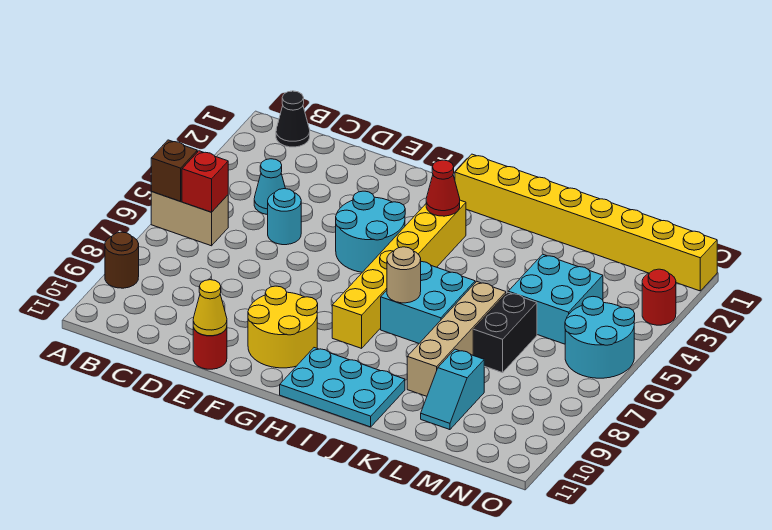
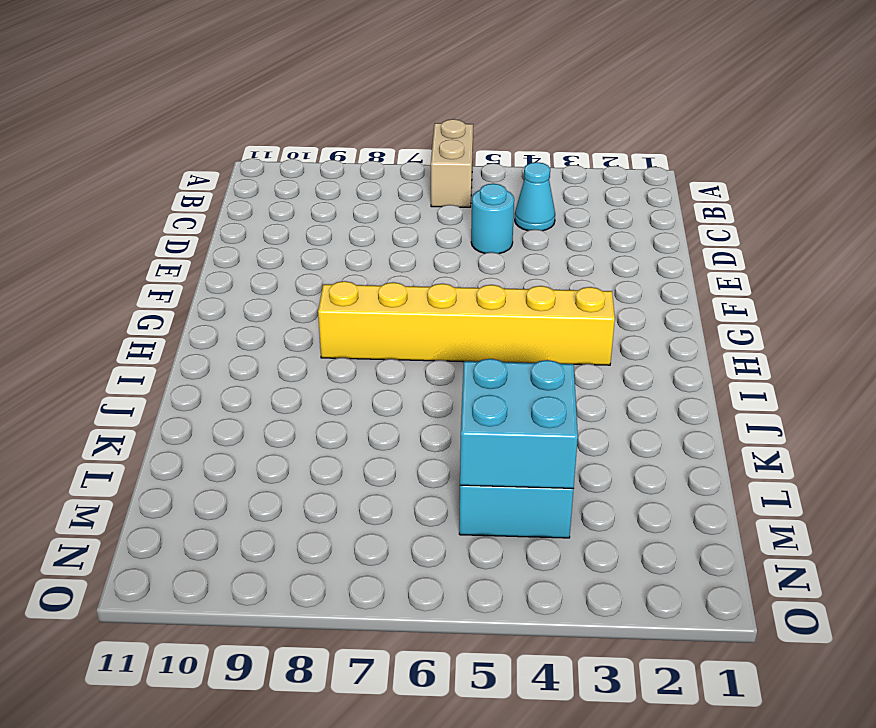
cyan 2x2 brick [460,359,578,488] -> cyan 2x2 brick moved to [381,262,475,343]
none -> brown 1x1 round brick [105,232,139,288]
none -> black 1x1 cone [276,91,310,147]
none -> red 1x1 round brick [193,328,227,369]

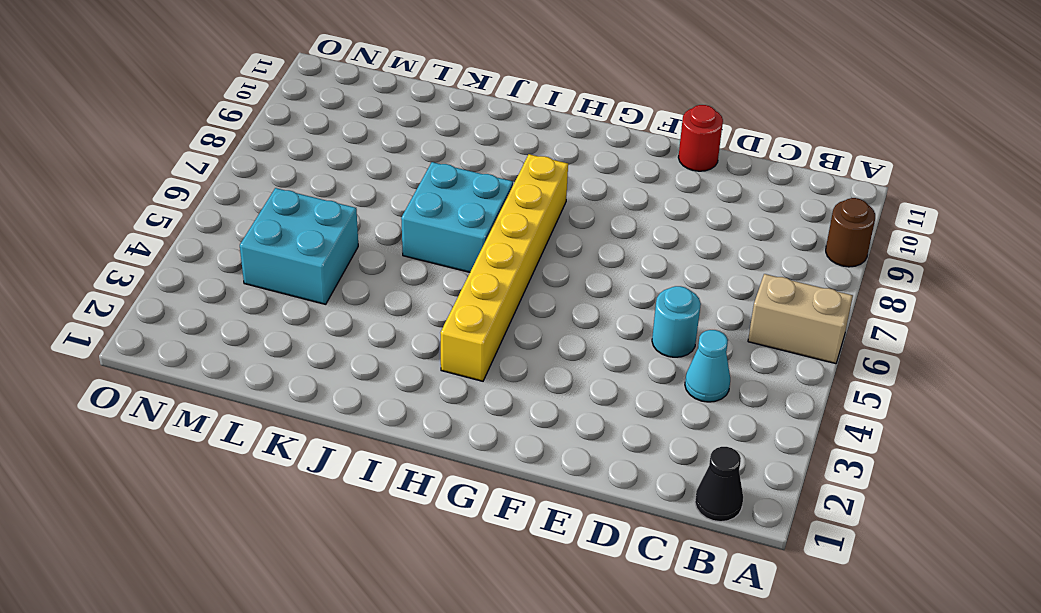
none -> cyan 2x2 round brick [336,191,405,272]
none -> yellow 2x2 round brick [248,286,318,368]
none -> yellow 1x8 brick [455,154,717,291]

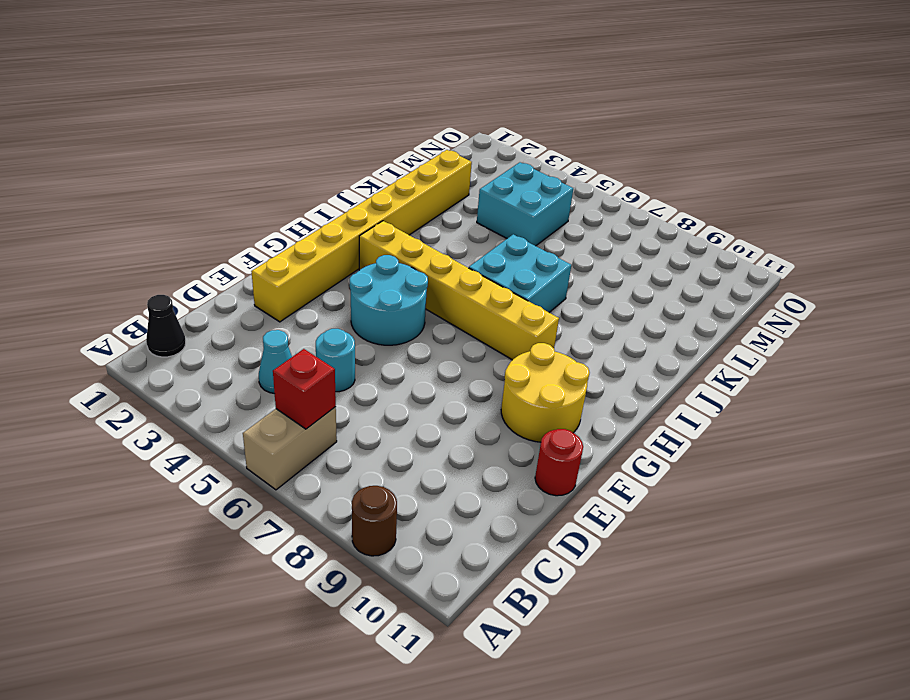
yellow 1x8 brick [251,150,472,322] -> yellow 1x8 brick moved to [455,154,717,291]
none -> cyan 2x3 plate [280,348,405,427]
none -> tan 1x4 brick [407,282,506,396]
none -> black 1x2 brick [473,292,537,373]

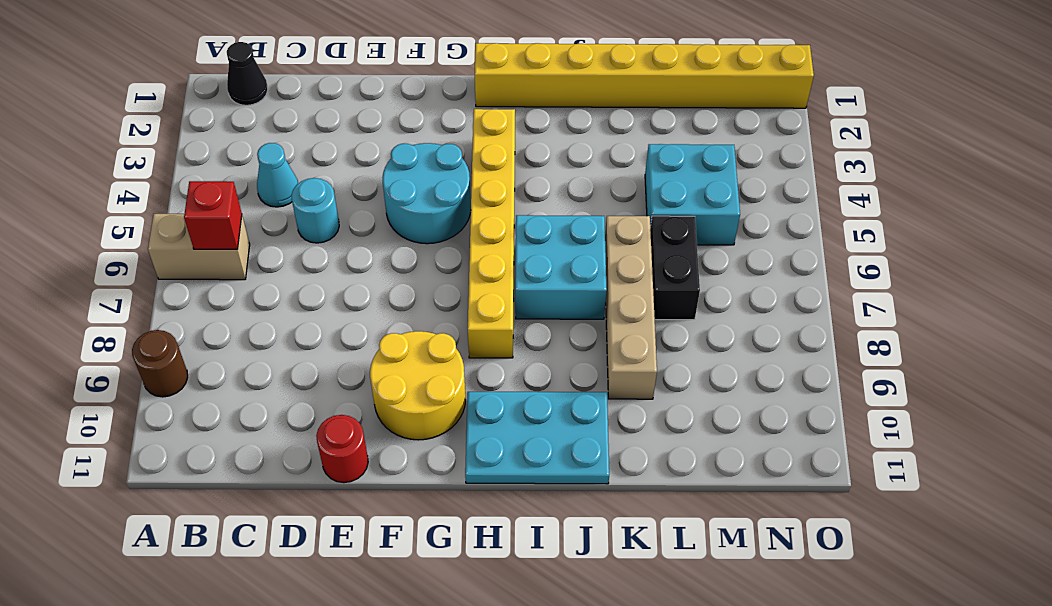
none -> cyan 1x2 slope [421,349,484,430]
none -> cyan 2x2 round brick [565,297,635,378]
none -> red 1x1 round brick [642,269,676,325]

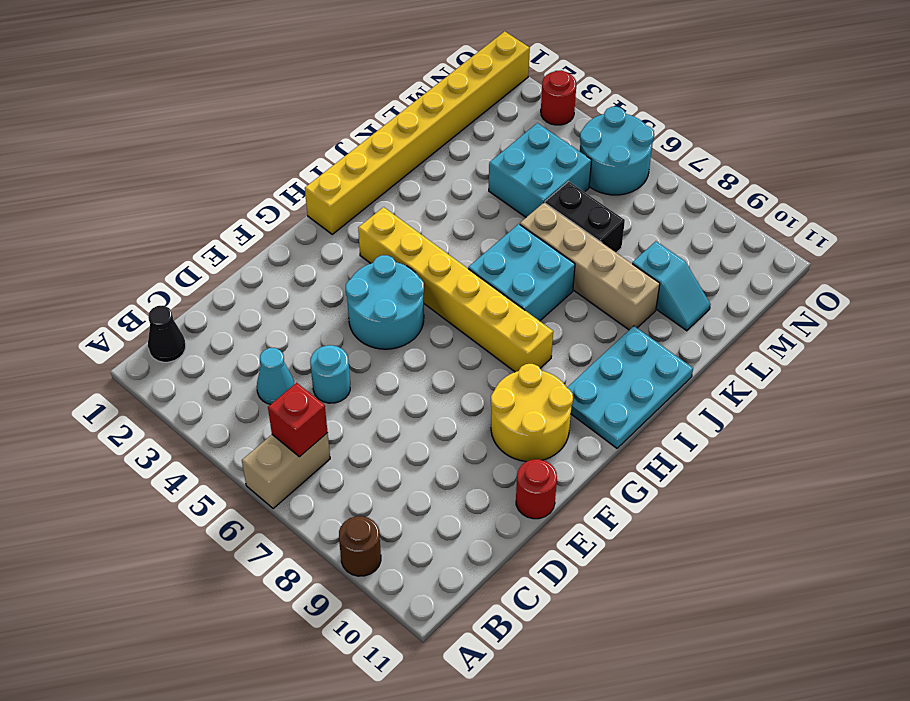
none -> brown 1x1 brick [151,140,197,201]
none -> yellow 1x1 cone [193,280,227,336]
none -> red 1x1 cone [426,160,460,216]

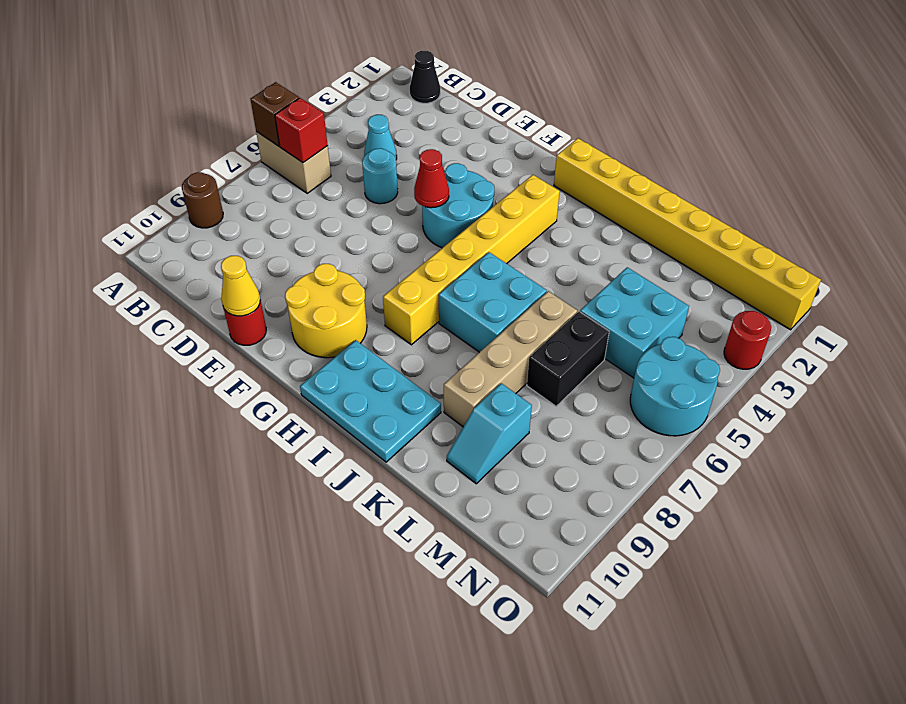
red 1x1 cone [414,149,449,208] -> red 1x1 cone moved to [426,160,460,216]
none -> tan 1x1 round brick [387,247,421,303]

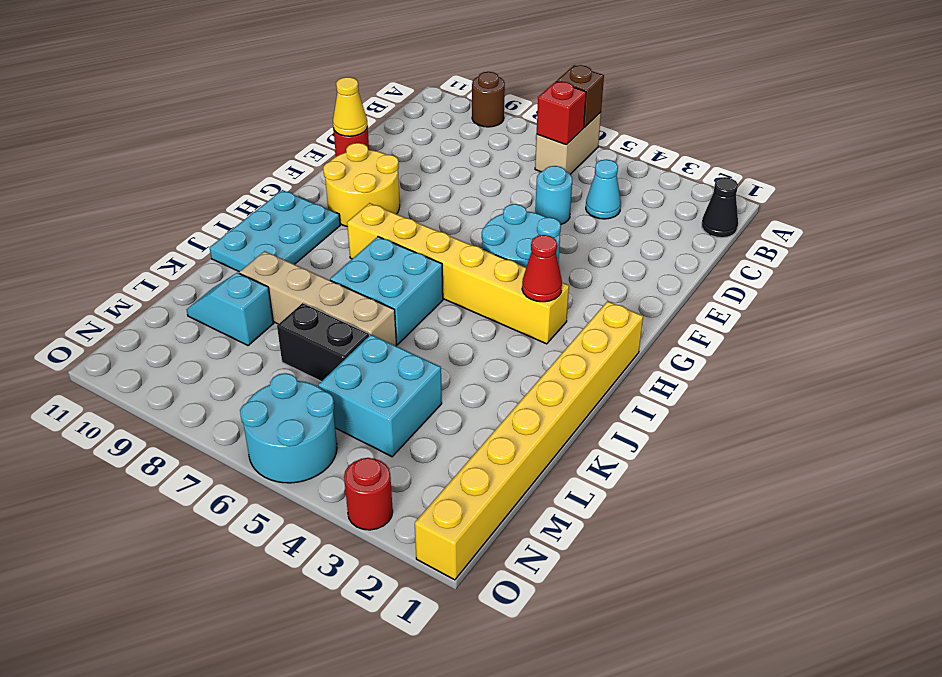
none -> tan 1x1 round brick [387,247,421,303]

